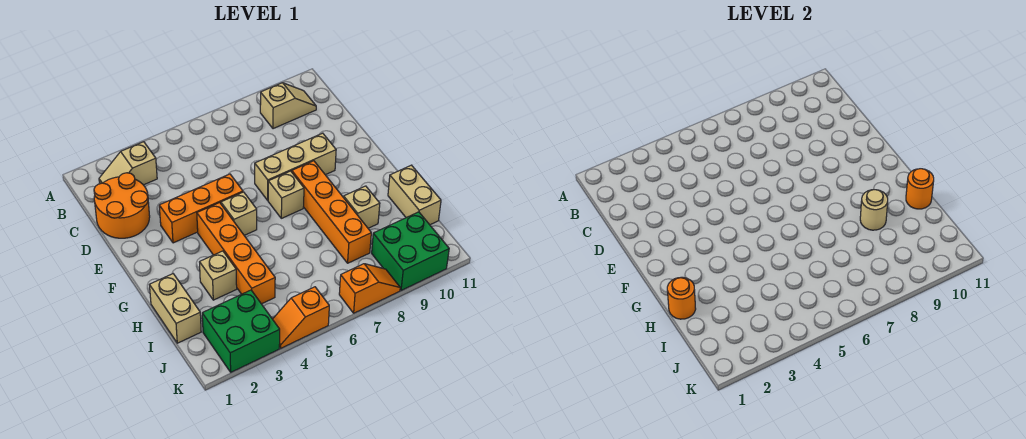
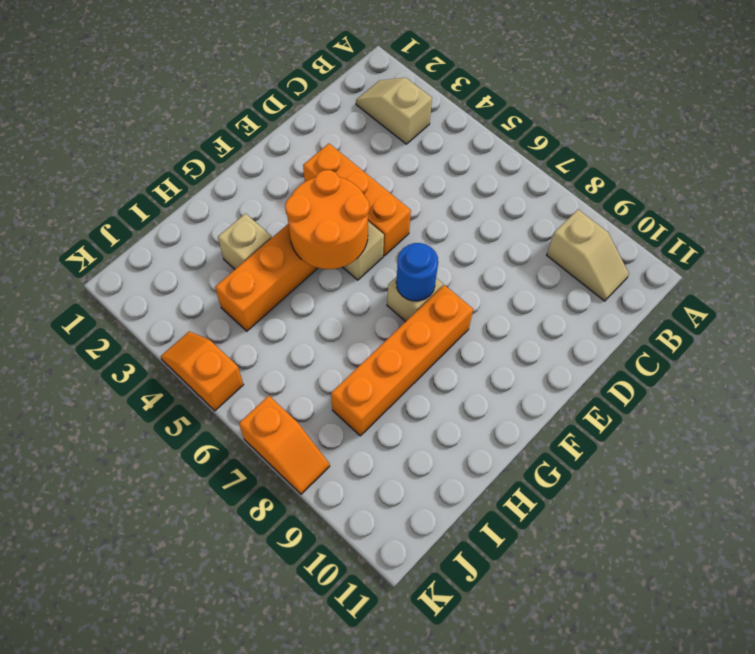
orange 2x2 round brick [285,170,369,269] -> orange 2x2 round brick moved to [94,173,150,238]
blue 1x1 round brick [396,243,438,301] -> none
none -> tan 1x3 brick [255,133,336,200]
none -> tan 1x2 brick [150,274,201,343]
none -> tan 1x1 brick [344,186,380,228]

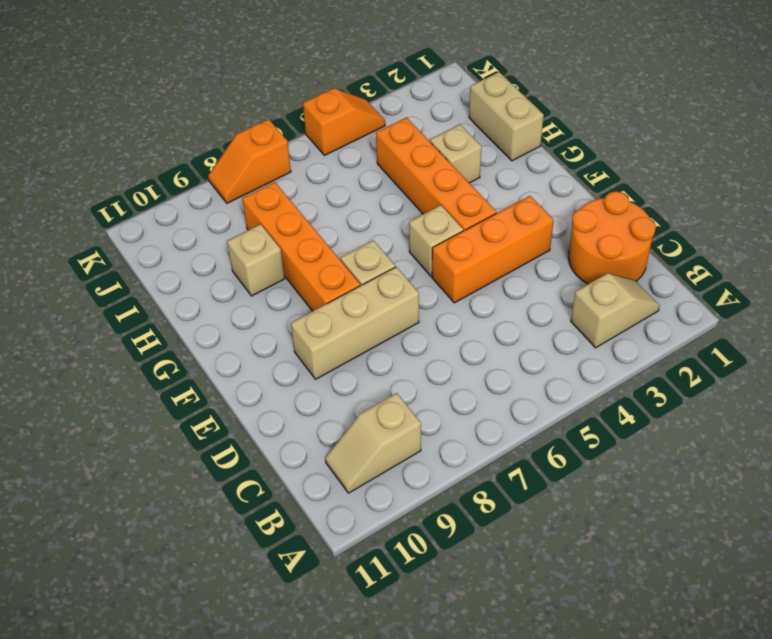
none -> tan 1x2 brick [388,165,441,225]
none -> green 2x2 brick [202,290,280,372]
none -> green 2x2 brick [372,212,449,291]

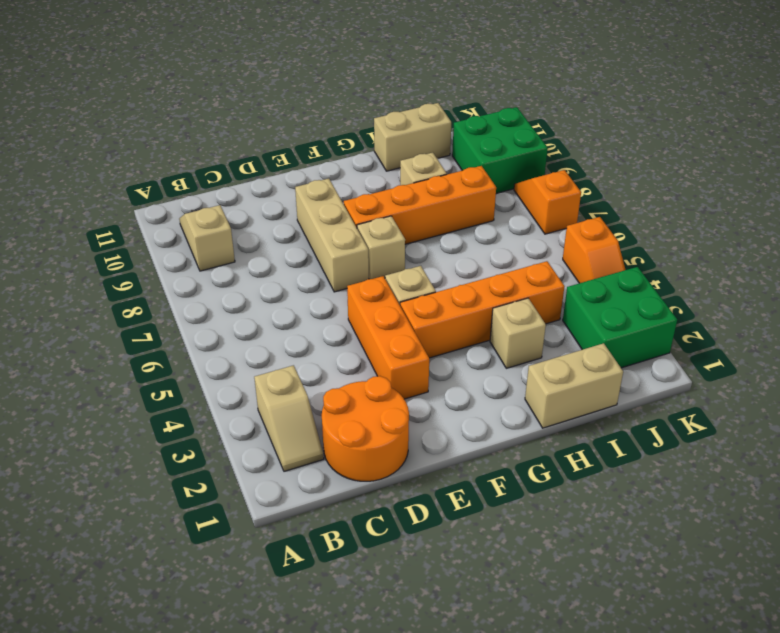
none -> orange 1x1 round brick [667,277,696,319]
none -> tan 1x1 round brick [860,190,888,230]
none -> orange 1x1 round brick [906,169,934,209]

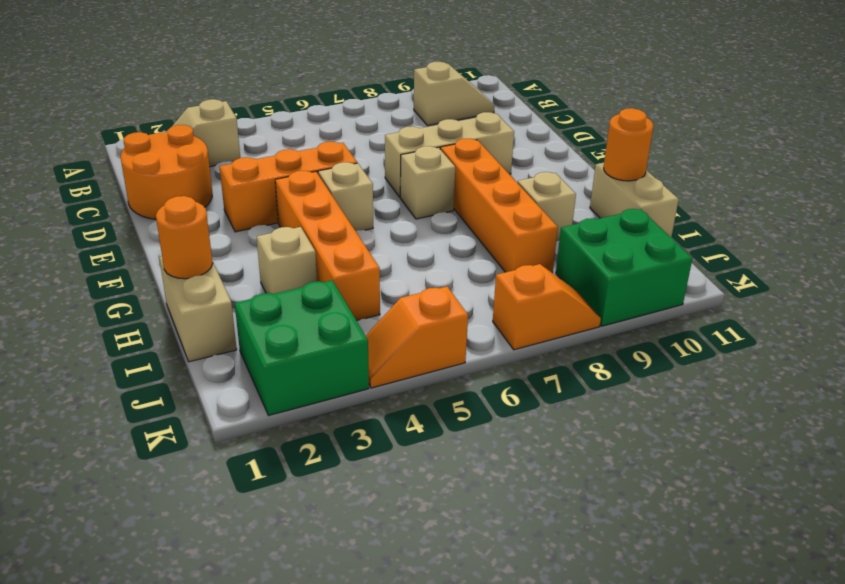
none -> tan 1x1 round brick [860,190,888,230]

